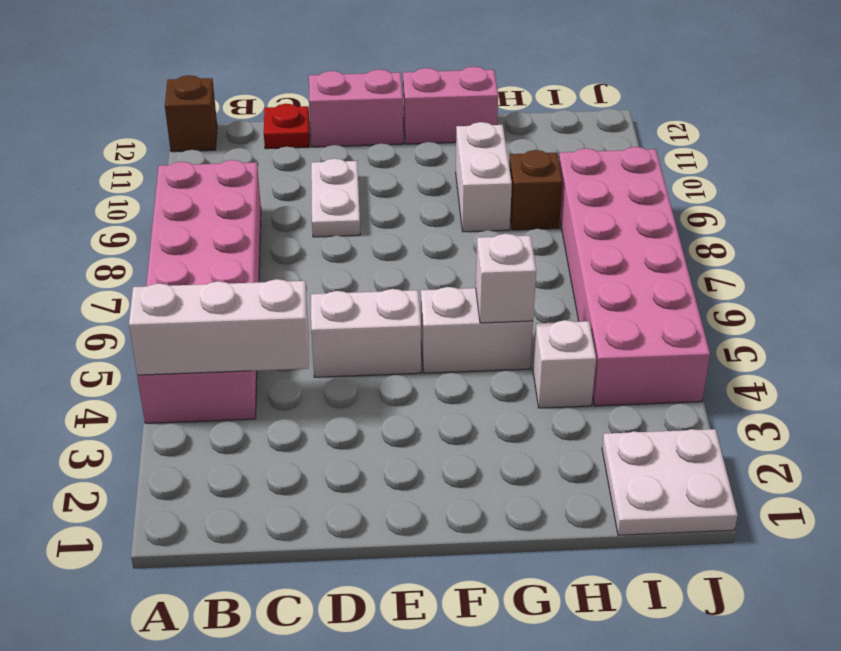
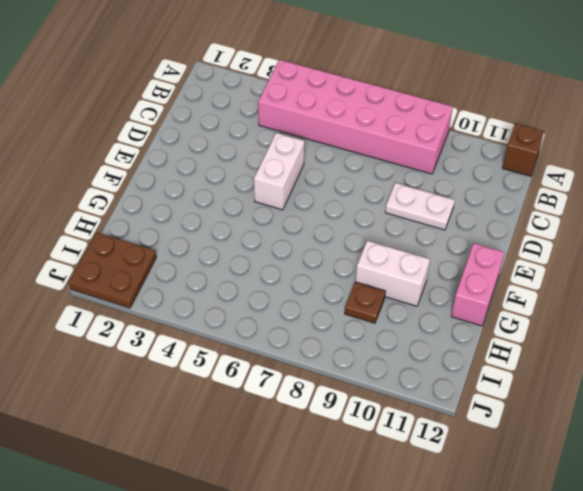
brown 1x1 plate [345,282,386,323] -> brown 1x1 brick [509,150,563,230]
brown 2x2 plate [69,233,156,308] -> white 2x2 plate [602,429,738,535]
none -> red 1x1 plate [264,104,310,149]
none -> pink 1x2 brick [309,69,403,147]
none -> white 1x2 brick [421,287,533,373]

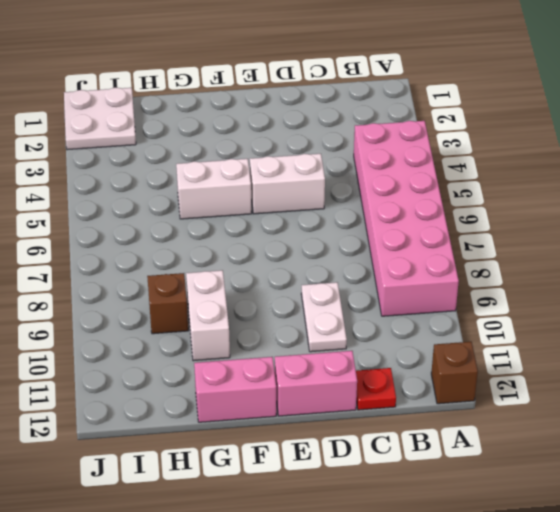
none -> white 1x1 brick [533,320,596,408]
none -> pink 2x6 brick [559,147,710,406]
none -> white 1x3 brick [129,279,309,375]

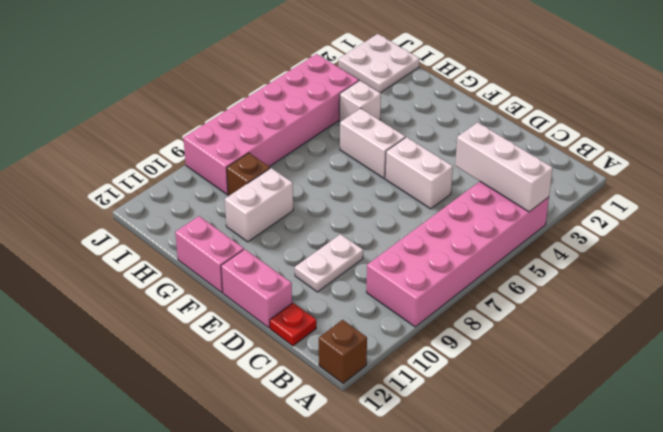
none -> white 1x1 brick [476,234,536,323]

